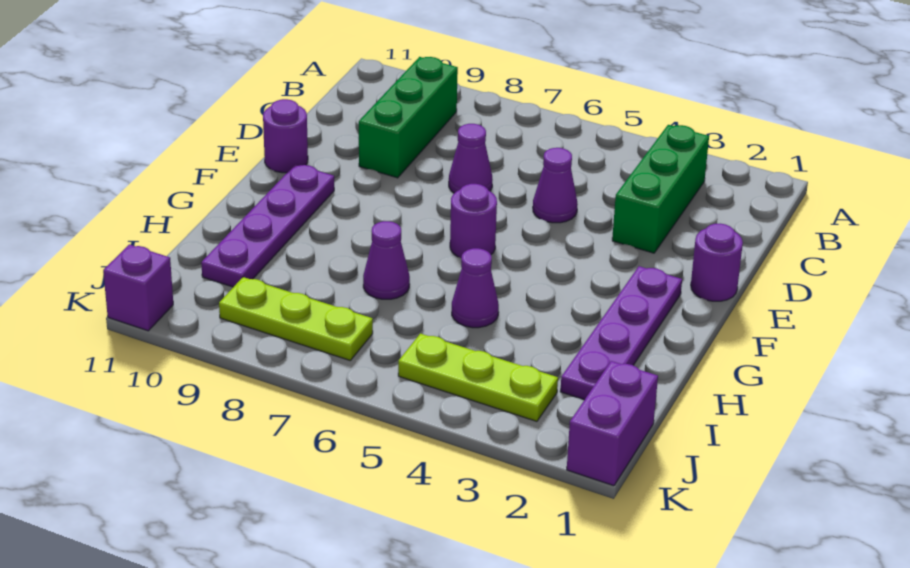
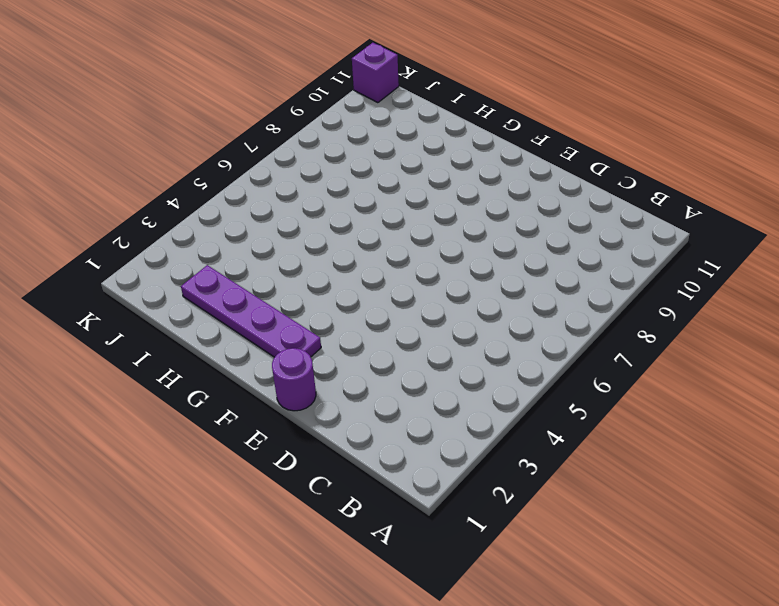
none -> green 1x3 brick [612,125,709,253]
none -> green 1x3 brick [359,57,458,178]
none -> purple 1x1 cone [533,148,578,223]

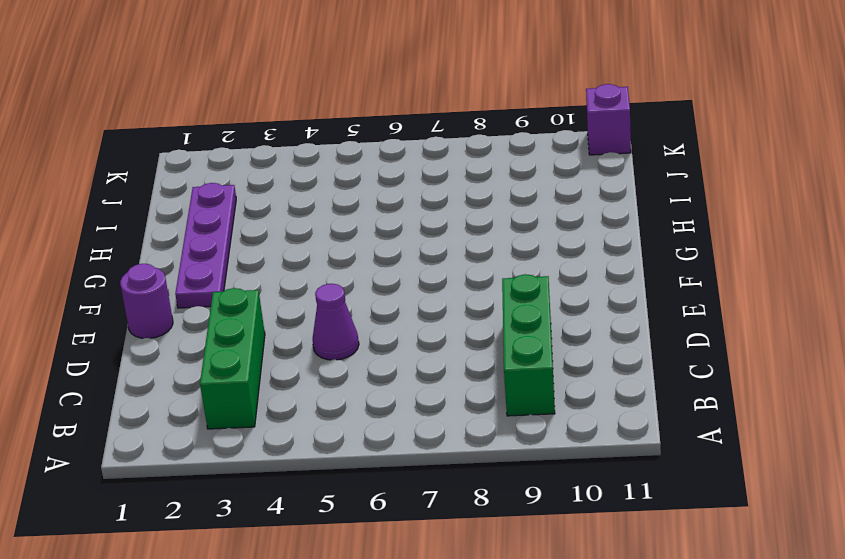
none -> purple 1x1 cone [449,124,493,193]
none -> purple 1x1 round brick [263,99,308,173]
none -> purple 1x1 round brick [450,184,497,258]

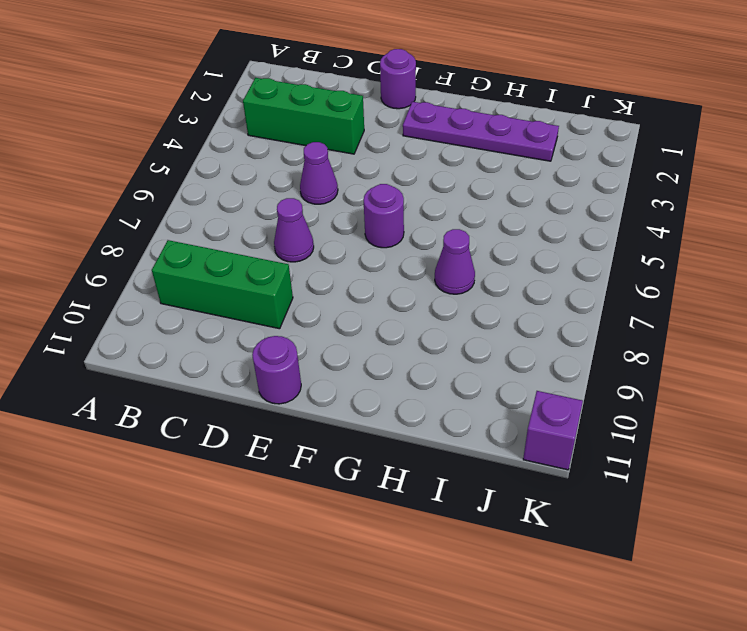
none -> purple 1x4 plate [201,164,334,287]
none -> purple 1x1 cone [452,248,499,328]
none -> purple 1x2 brick [567,361,658,486]

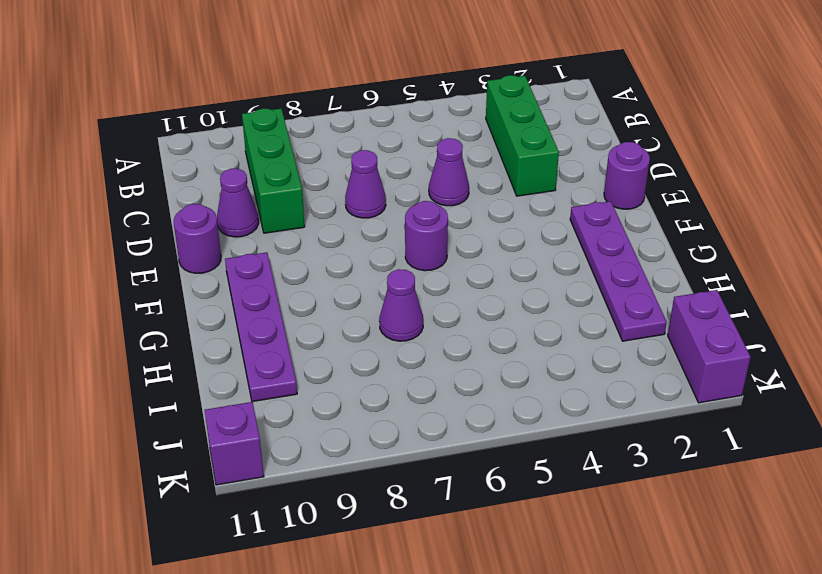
purple 1x1 cone [217,169,259,237] -> purple 1x1 cone moved to [452,248,499,328]
none -> lime 1x3 plate [398,333,558,421]
none -> lime 1x3 plate [219,277,373,360]

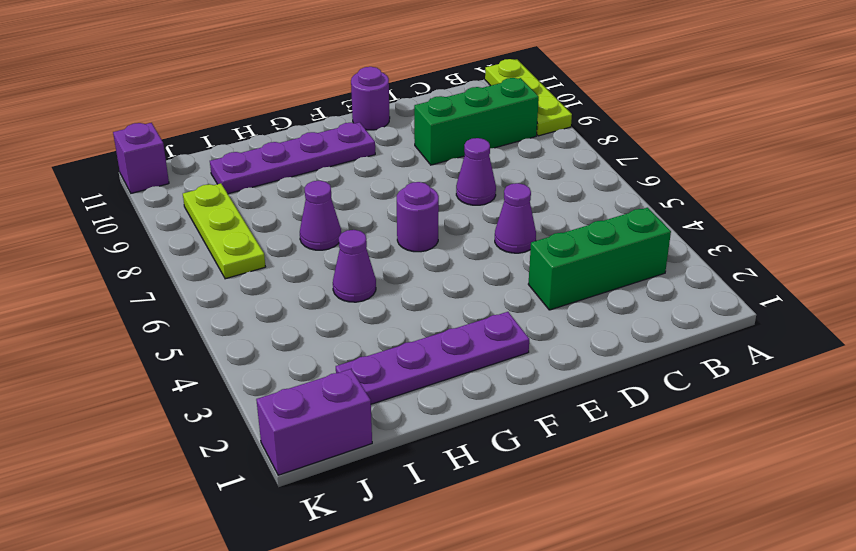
lime 1x3 plate [485,59,572,136] -> lime 1x3 plate moved to [398,333,558,421]
none -> purple 1x1 round brick [691,224,743,301]

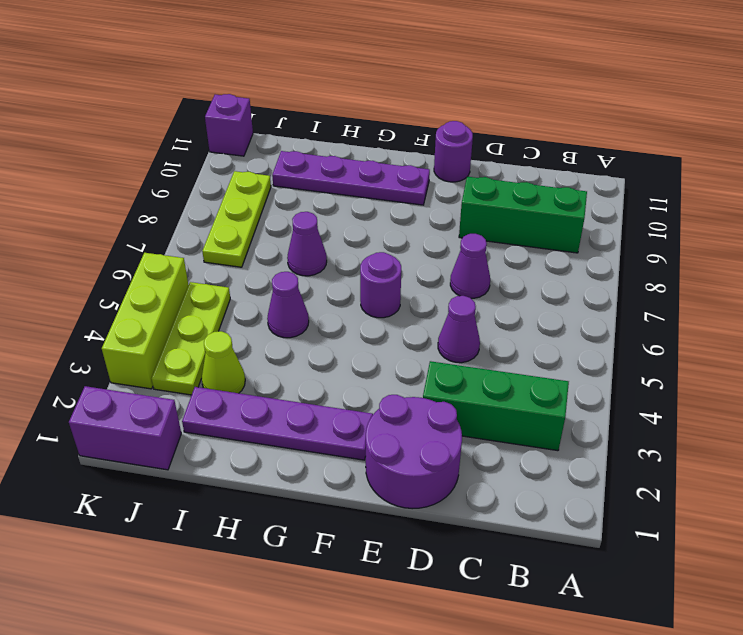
purple 2x2 round brick [366,395,462,509] -> purple 1x1 round brick [691,224,743,301]
lime 1x1 cone [202,331,245,393] -> none
lime 1x3 brick [102,253,189,389] -> none

